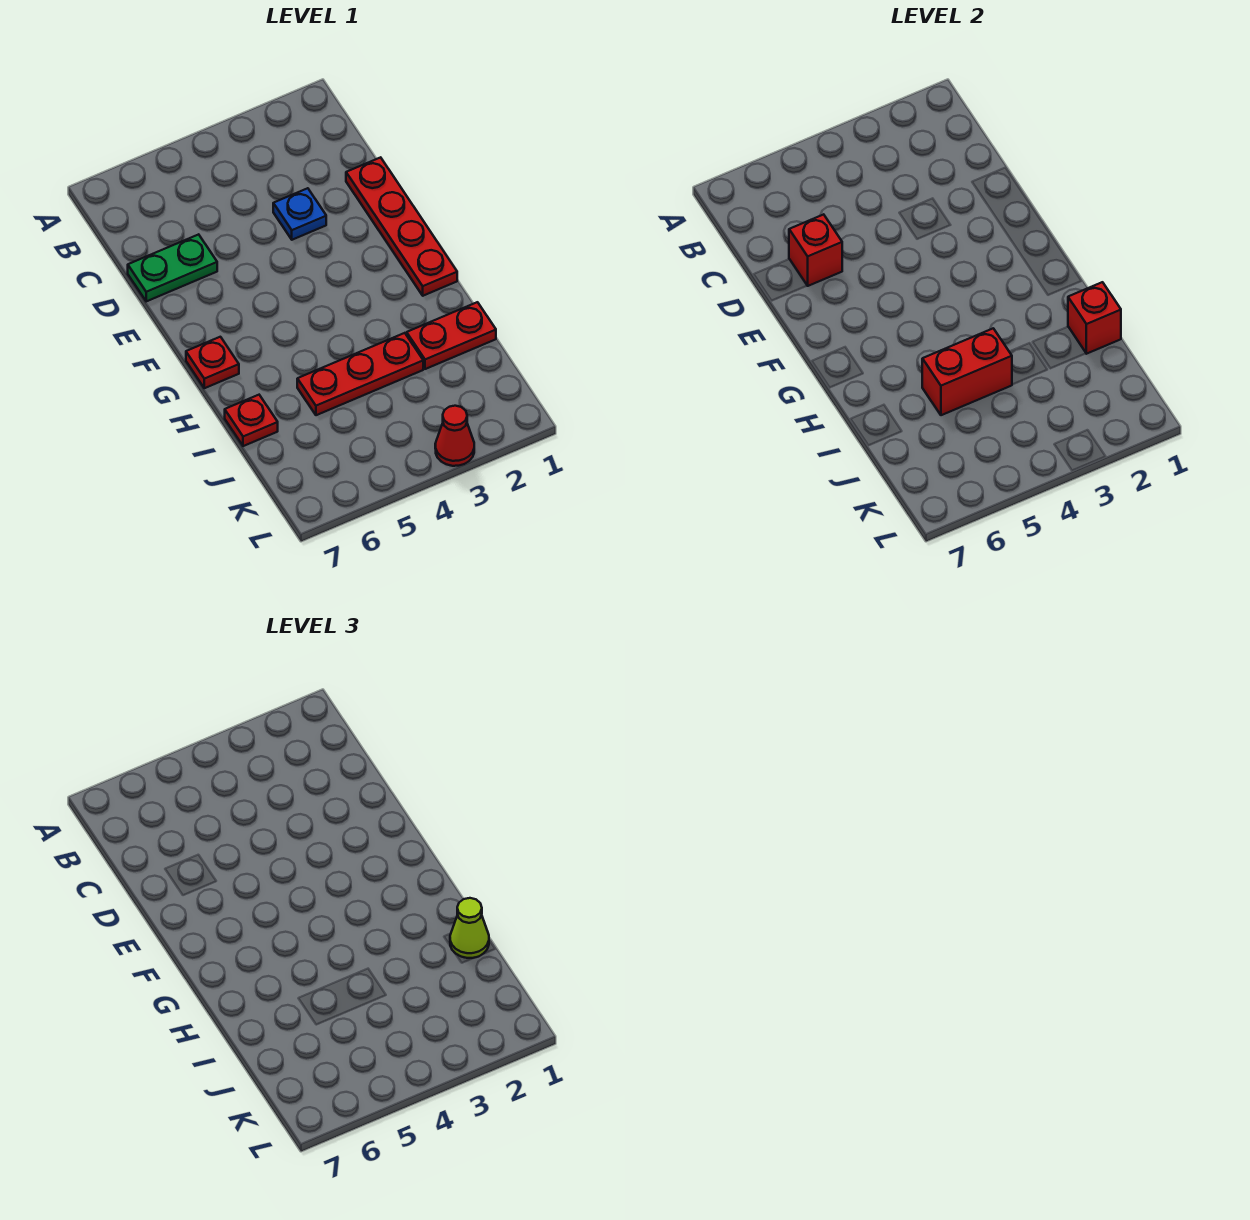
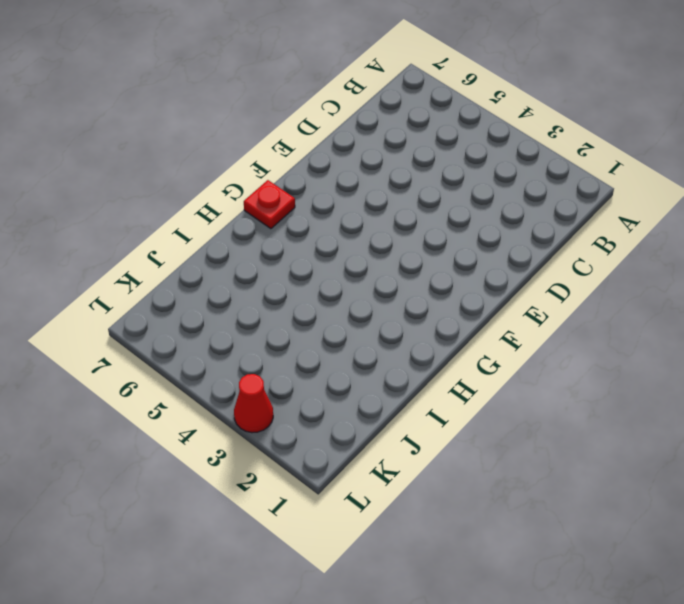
none -> red 1x4 plate [346,157,457,296]
none -> blue 1x1 plate [273,188,326,240]
none -> green 1x2 plate [128,234,217,301]

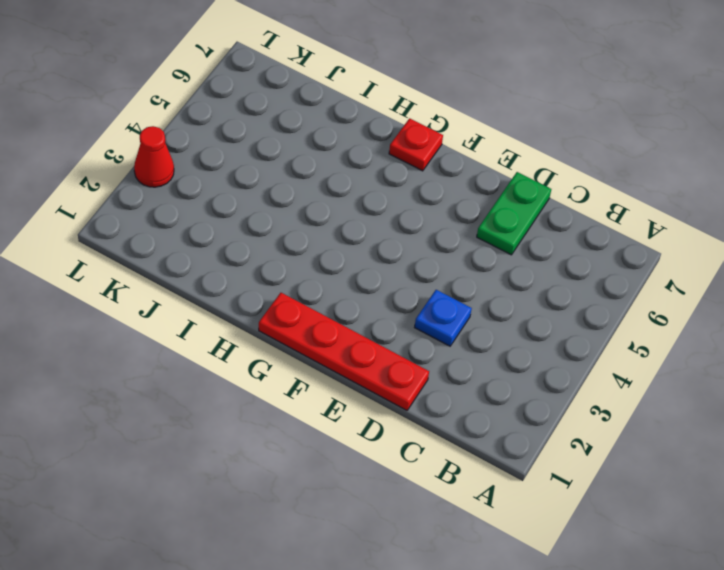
none -> red 1x2 plate [407,302,496,369]
none -> red 1x3 plate [297,333,423,415]
none -> red 1x1 plate [225,395,278,446]

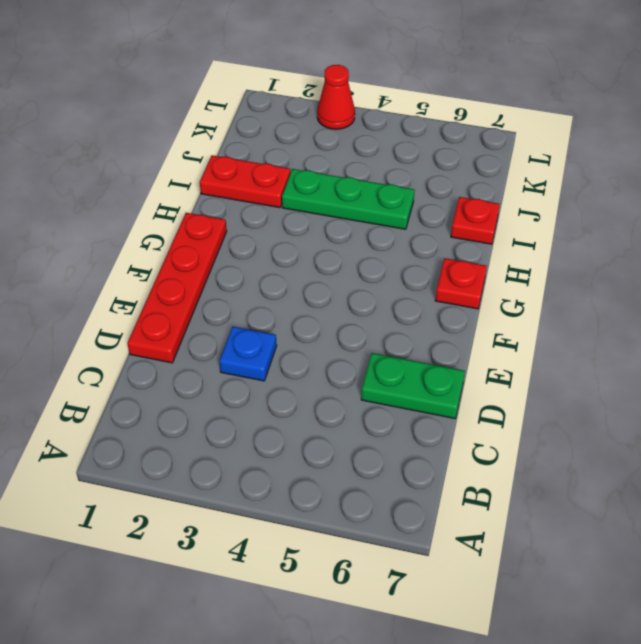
green 1x3 plate [282,169,415,229] -> red 1x3 plate [297,333,423,415]
none -> red 1x1 brick [789,214,842,286]
none -> red 1x1 brick [1068,282,1121,354]
none -> red 1x2 brick [922,328,1012,415]

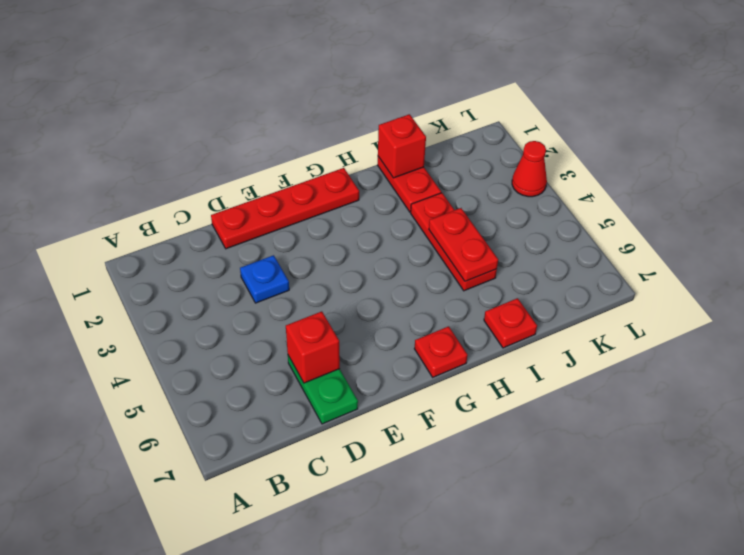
red 1x2 plate [429,208,498,281] -> red 1x2 brick [922,328,1012,415]
none -> lime 1x1 cone [450,898,489,958]

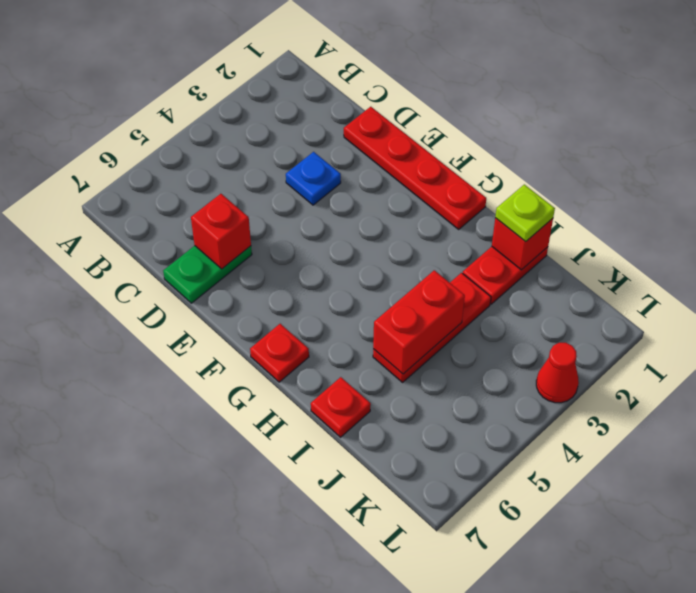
lime 1x1 plate [495,184,555,242] -> lime 1x1 cone [450,898,489,958]

